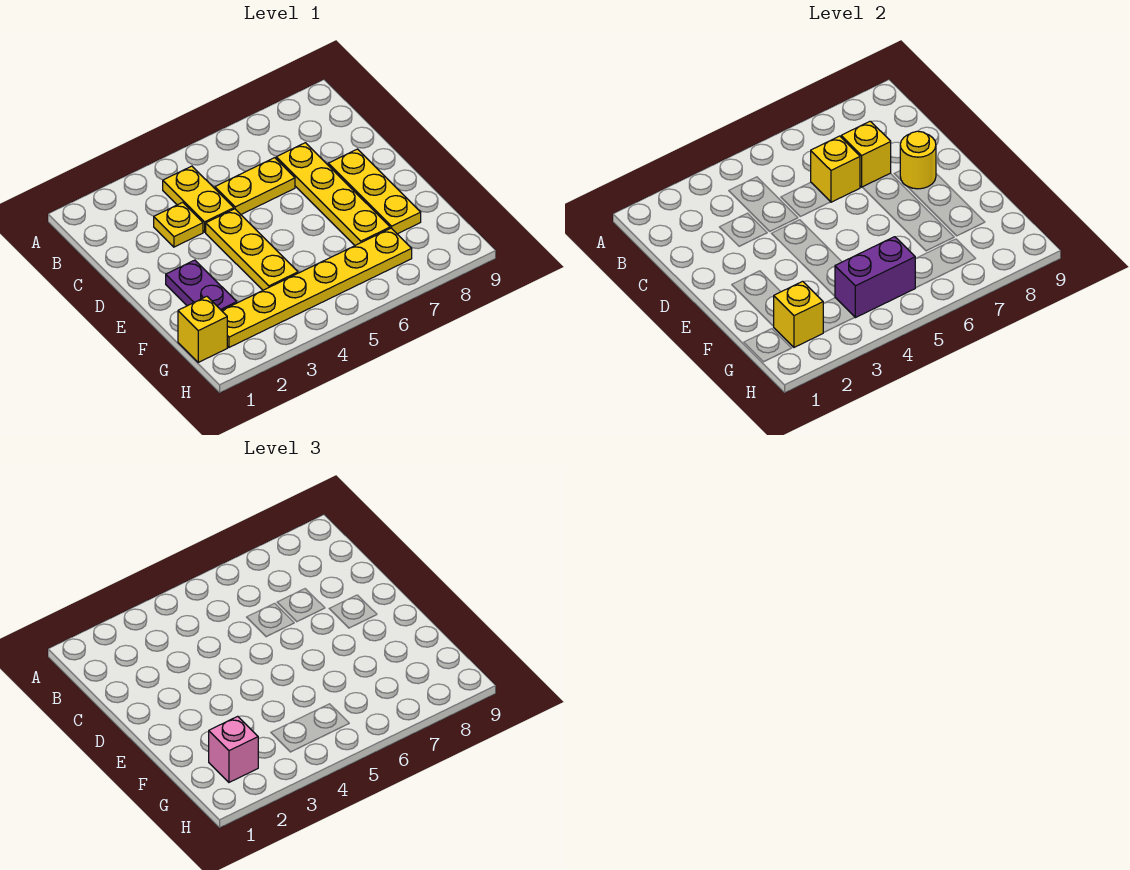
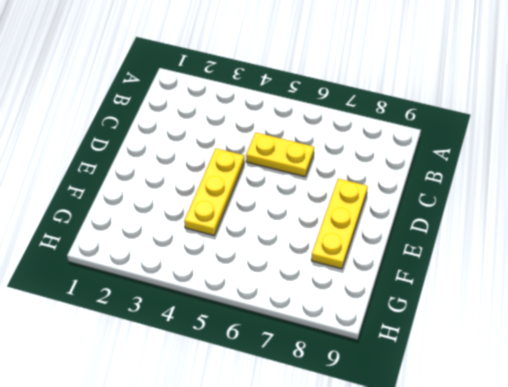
none -> yellow 1x2 plate [163,166,234,232]
none -> yellow 1x1 plate [154,202,203,247]
none -> yellow 1x4 plate [276,143,390,245]

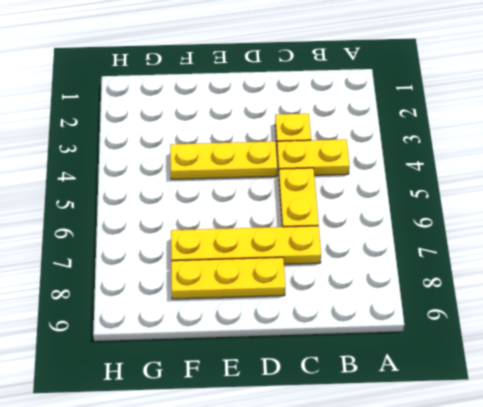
none -> purple 1x2 plate [166,260,237,311]
none -> yellow 1x1 brick [178,296,227,362]
none -> yellow 1x6 plate [222,228,412,347]

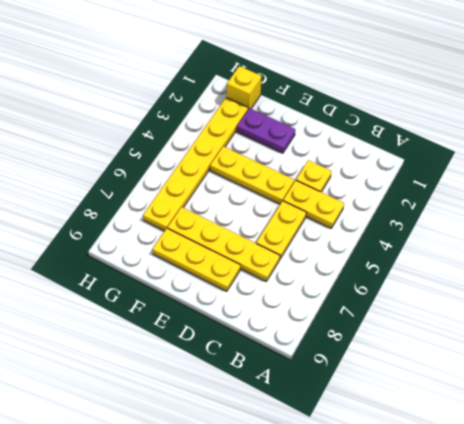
none -> yellow 1x1 brick [811,136,860,202]
none -> yellow 1x1 brick [841,121,891,187]
none -> yellow 1x1 round brick [900,131,936,189]

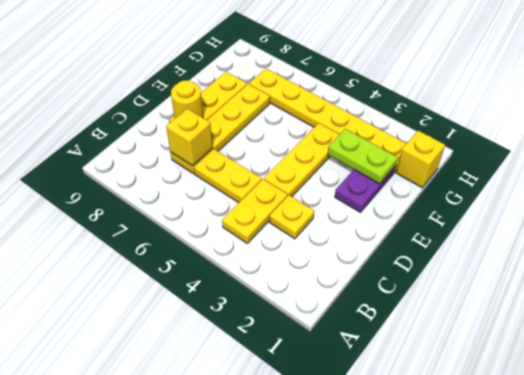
lime 1x2 plate [328,129,398,184] -> none
none -> yellow 1x1 brick [811,136,860,202]
none -> yellow 1x1 brick [774,281,823,347]
none -> purple 1x2 brick [835,237,915,318]

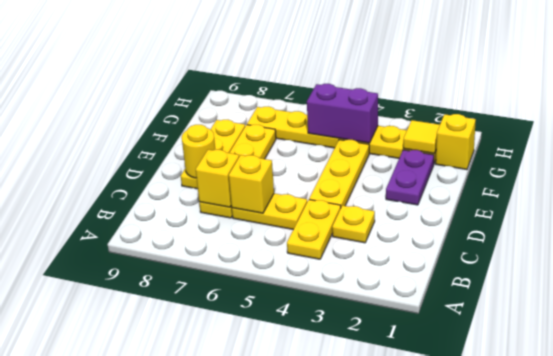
yellow 1x1 tile [403,120,440,154] -> yellow 1x1 brick [774,281,823,347]
none -> pink 1x1 brick [209,716,258,782]

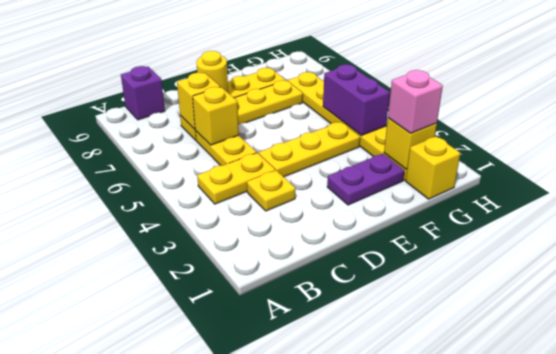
purple 1x1 brick [121,66,165,120] -> none

